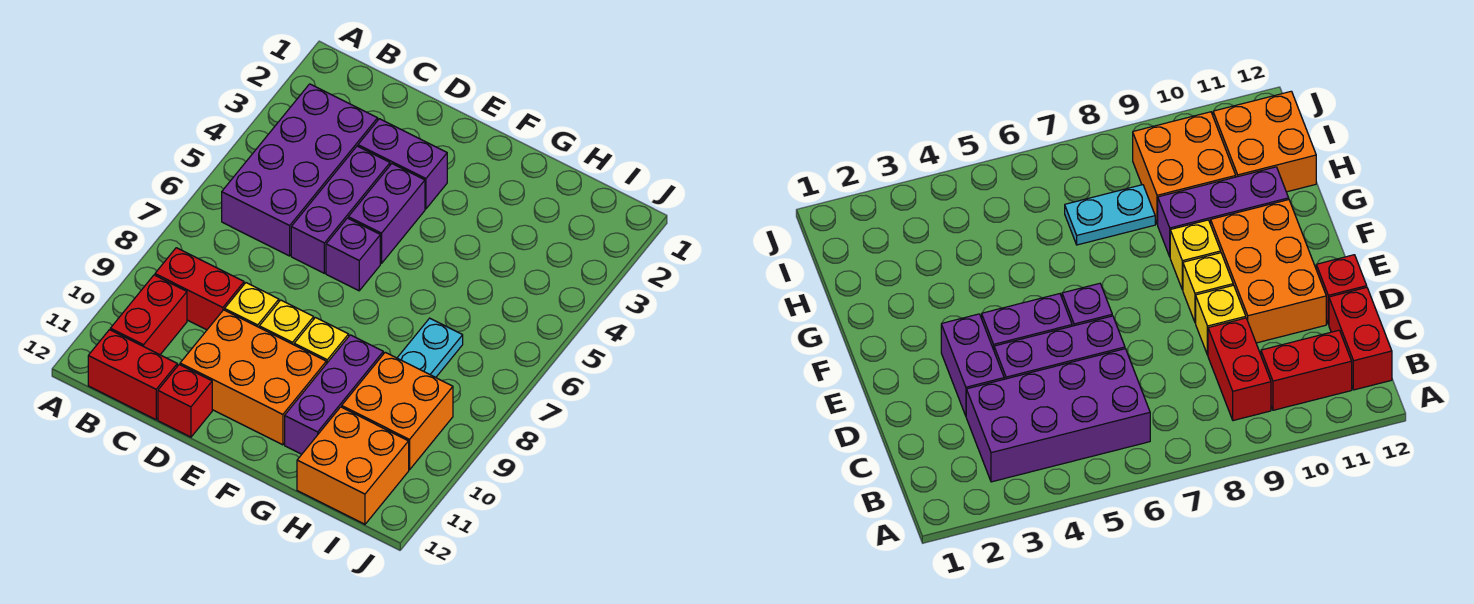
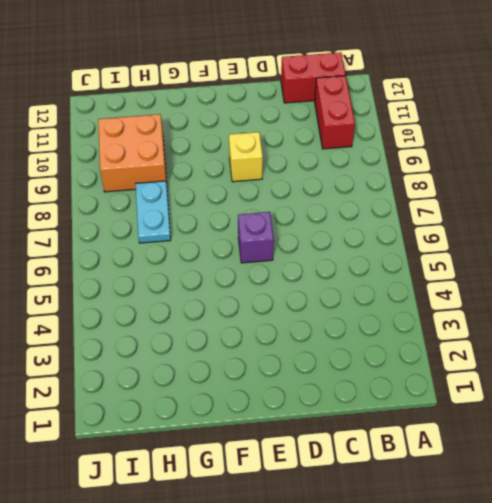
none -> purple 2x4 brick [222,84,378,256]
none -> red 1x2 brick [155,248,244,330]
none -> purple 1x2 brick [358,119,447,209]

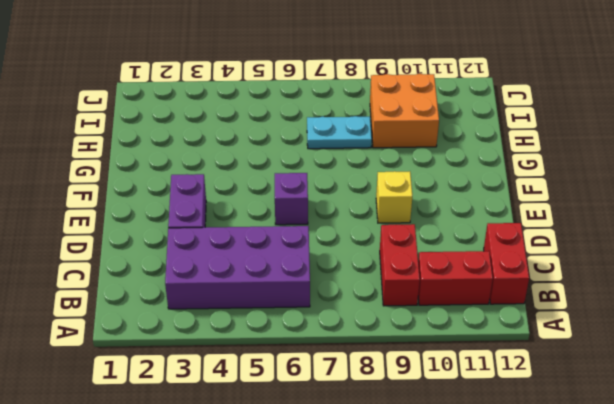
none -> purple 1x3 brick [291,146,390,273]
none -> yellow 1x1 brick [225,283,279,327]
none -> orange 2x3 brick [180,310,326,445]

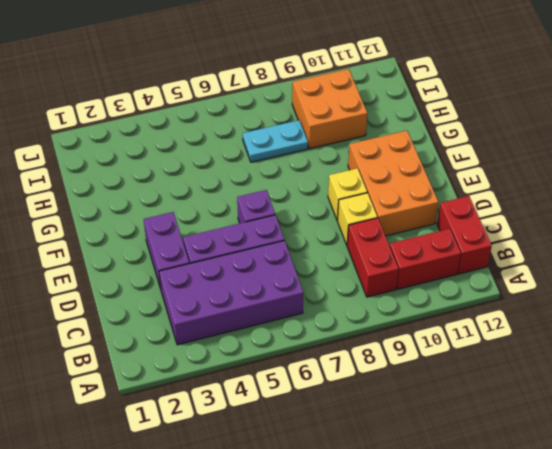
none -> red 1x1 brick [158,365,212,437]
none -> purple 1x2 brick [348,164,425,264]
none -> yellow 1x1 brick [294,318,349,364]

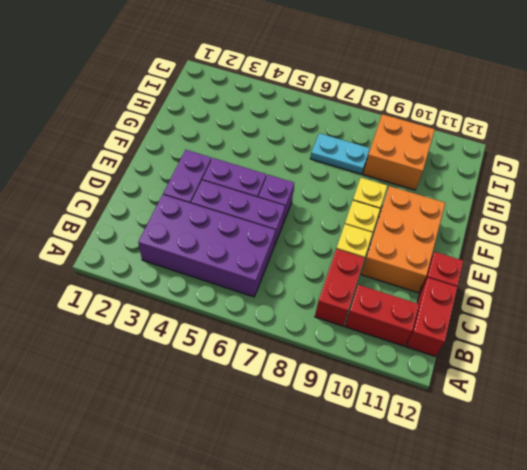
none -> purple 1x3 brick [285,335,383,454]
none -> orange 2x2 brick [297,407,409,524]

